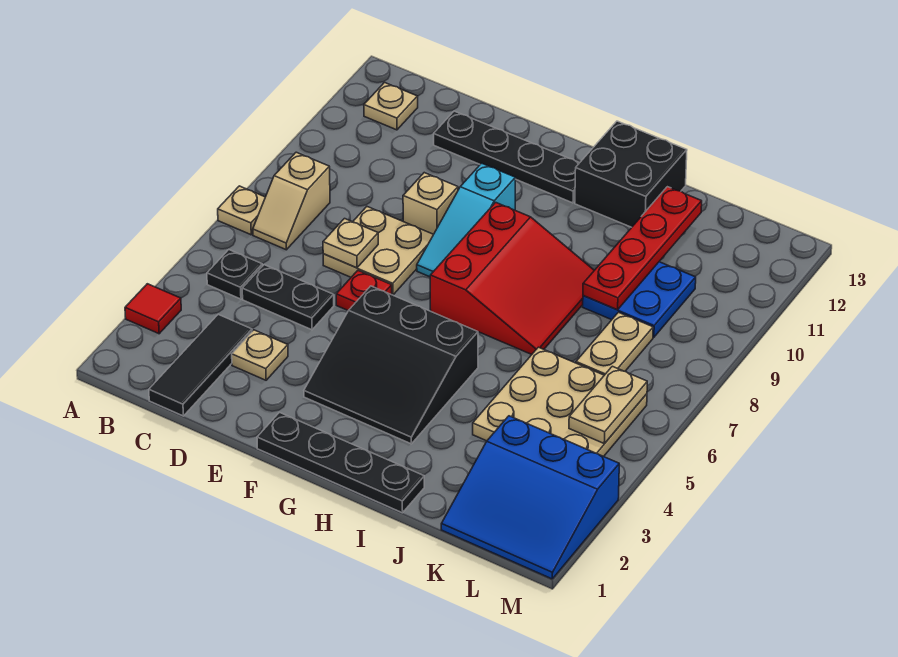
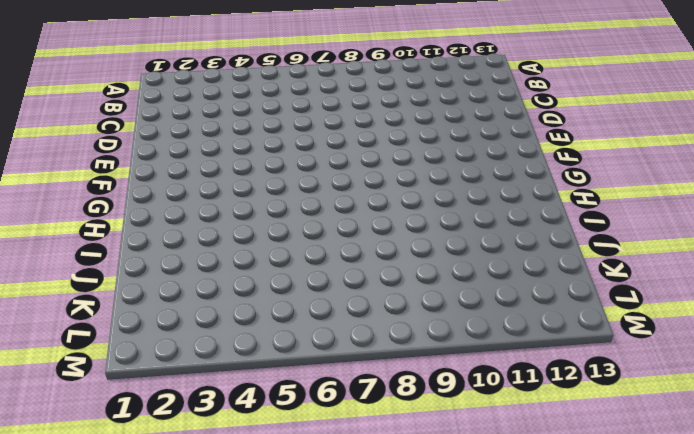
none -> red 1x1 tile [125,284,181,334]
none -> tan 1x1 plate [218,186,265,235]
none -> black 1x1 plate [207,250,262,299]

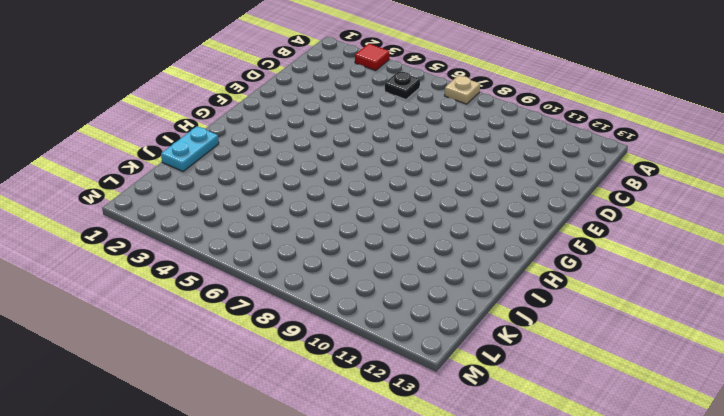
cyan 1x2 plate [161,126,219,171] -> black 1x4 plate [257,412,424,513]
none -> tan 1x2 slope [253,152,330,250]
none -> tan 1x1 plate [364,83,418,130]
none -> black 1x3 tile [149,314,252,416]

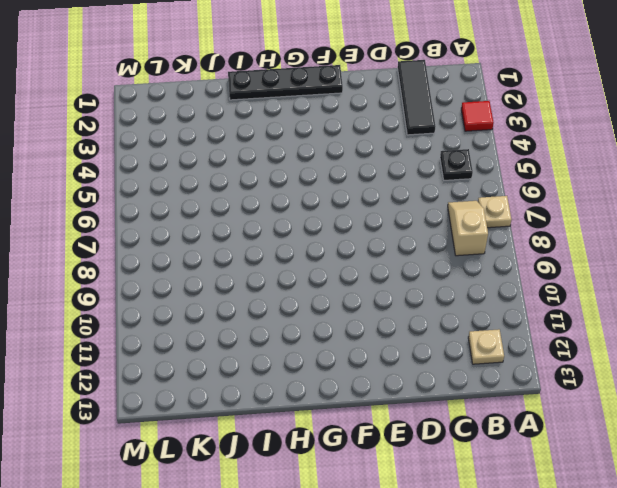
none -> black 1x2 plate [242,265,334,330]
none -> tan 1x1 plate [232,330,288,380]
none -> tan 2x2 plate [323,207,433,295]

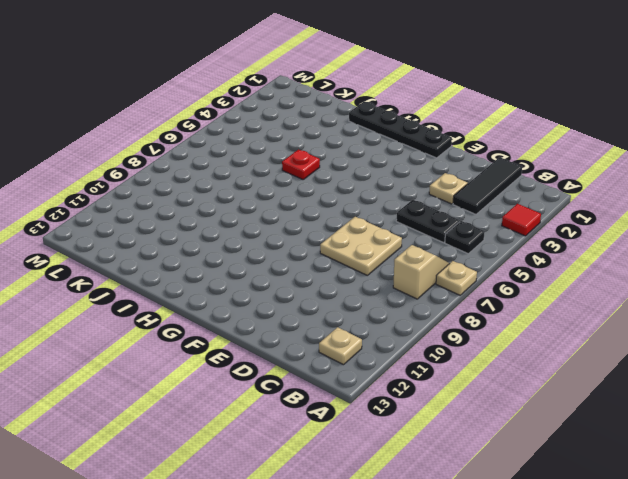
red 1x1 plate [282,150,320,179] -> red 1x1 plate moved to [336,271,392,311]
none -> black 1x4 plate [434,111,579,203]
none -> tan 1x1 brick [403,173,458,234]
none -> black 3x3 slope [304,286,478,444]

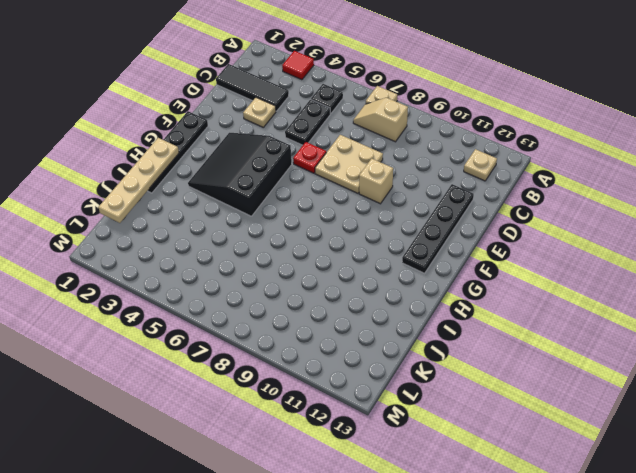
tan 1x4 plate [98,138,179,223] -> none
none -> cyan 1x3 slope [417,163,515,277]
none -> red 3x3 slope [430,202,594,354]
none -> black 2x2 brick [575,121,687,227]

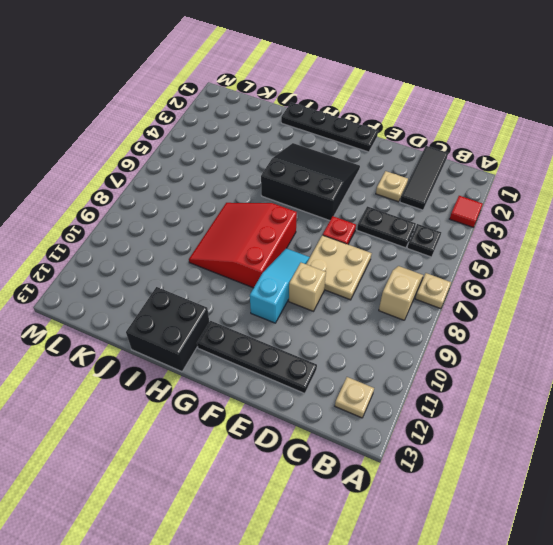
none -> tan 3x3 plate [473,347,647,457]
none -> blue 2x2 plate [583,262,696,337]
none -> blue 3x3 slope [441,416,619,579]

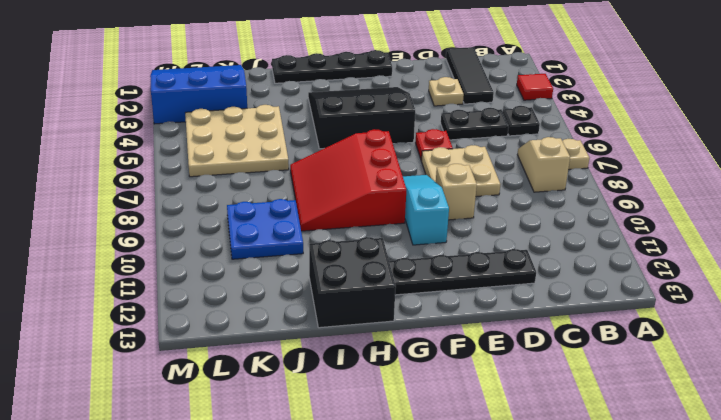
none -> tan 1x1 plate [364,83,418,130]
none -> tan 1x2 plate [576,312,653,375]
none -> tan 1x1 plate [323,219,378,268]

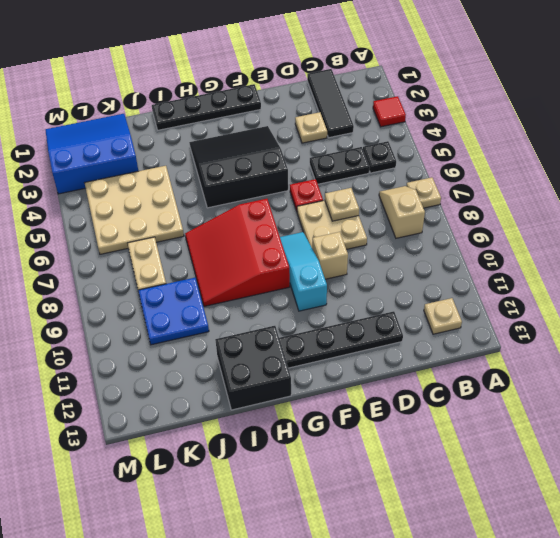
none -> red 1x4 plate [583,187,702,310]
none -> tan 1x2 plate [569,366,647,444]

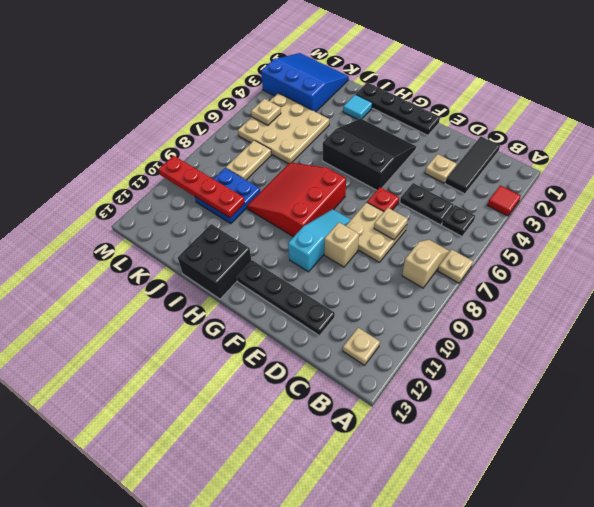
cyan 1x1 tile [343,94,372,120] -> none
red 1x4 plate [158,156,245,218] -> red 1x4 plate turned to [583,187,702,310]
tan 1x1 plate [251,99,281,125] -> tan 1x2 plate [569,366,647,444]

